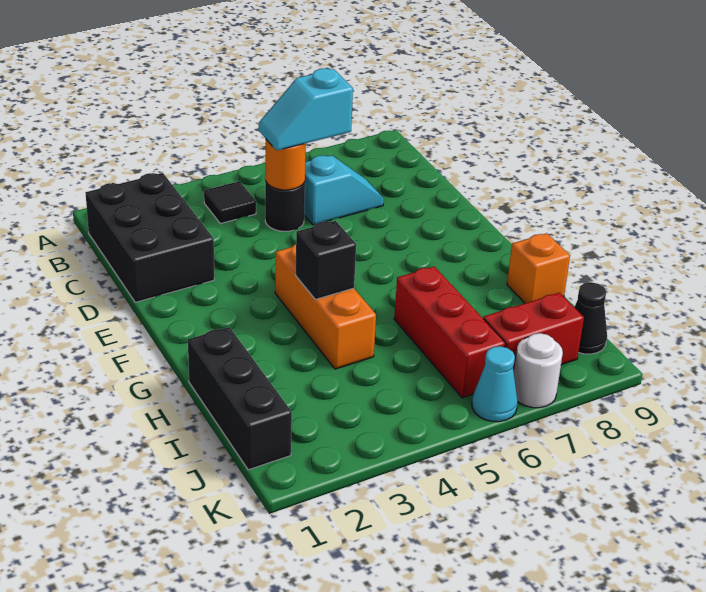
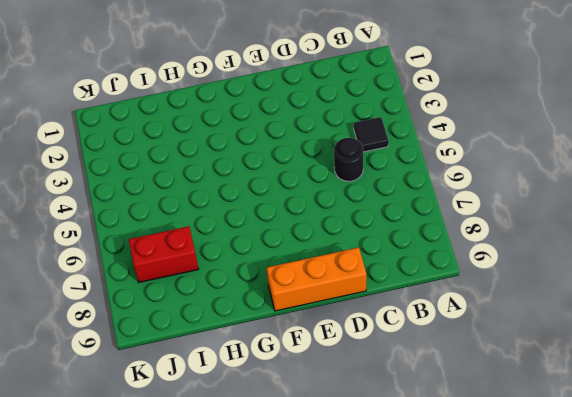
orange 1x3 brick [266,247,367,311] -> orange 1x3 brick moved to [275,244,376,369]
red 1x2 brick [129,226,198,282] -> red 1x2 brick turned to [483,293,584,372]
none -> black 2x3 brick [85,173,214,302]
none -> cyan 1x2 slope [304,155,384,225]
none -> black 1x3 brick [188,327,292,470]

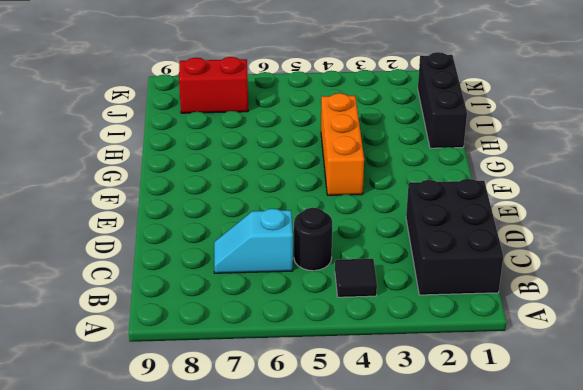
none -> red 1x3 brick [394,266,505,398]
none -> orange 1x1 brick [507,233,570,303]
none -> black 1x1 cone [574,282,607,354]

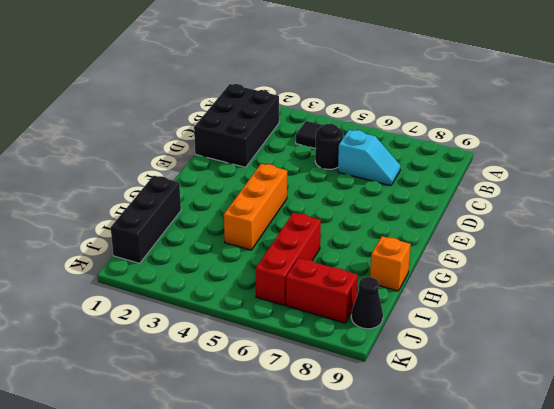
none -> cyan 1x1 cone [472,346,518,422]
none -> white 1x1 round brick [514,333,563,408]
none -> orange 1x1 round brick [265,140,306,190]

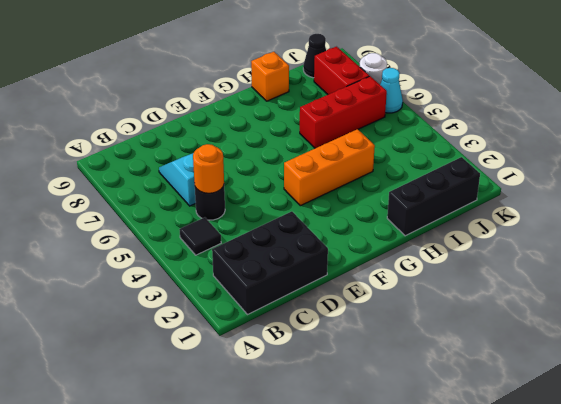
none -> black 1x1 brick [296,221,356,299]
none -> cyan 1x2 slope [259,68,353,151]

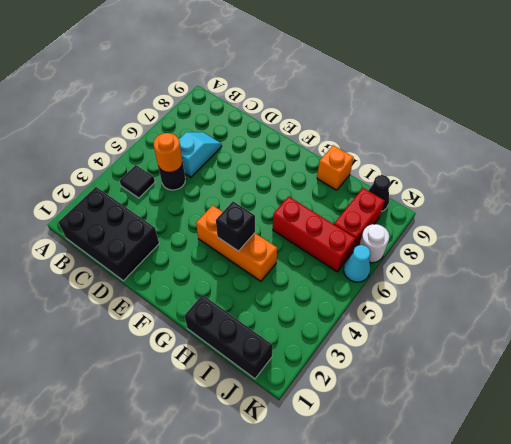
none -> cyan 1x2 slope [259,68,353,151]

